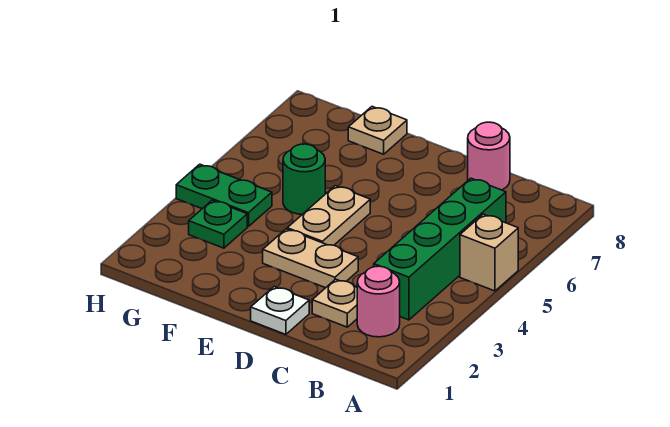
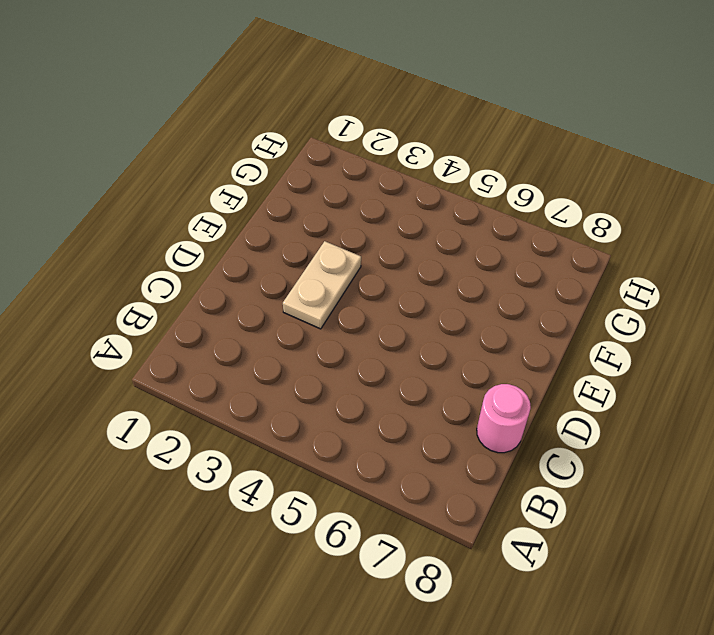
none -> tan 1x1 brick [460,214,518,291]
none -> pink 1x1 round brick [357,266,400,337]
none -> green 1x4 brick [374,178,506,320]

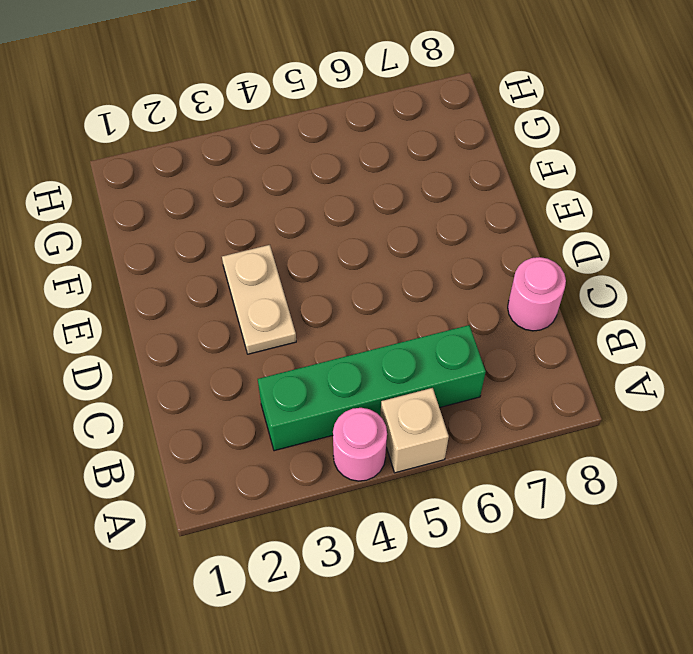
pink 1x1 round brick [333,408,387,481] -> pink 1x1 round brick moved to [357,266,400,337]
none -> tan 1x1 plate [312,279,357,327]
none -> white 1x1 plate [251,287,309,335]
none -> tan 1x2 plate [287,186,370,245]

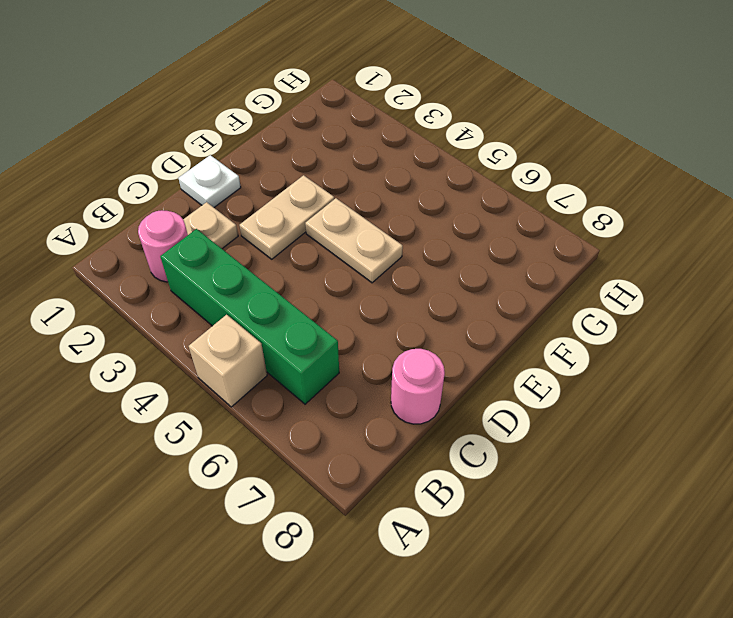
none -> green 1x1 round brick [283,144,325,214]
none -> tan 1x1 plate [348,107,407,154]
none -> green 1x1 plate [189,200,247,248]

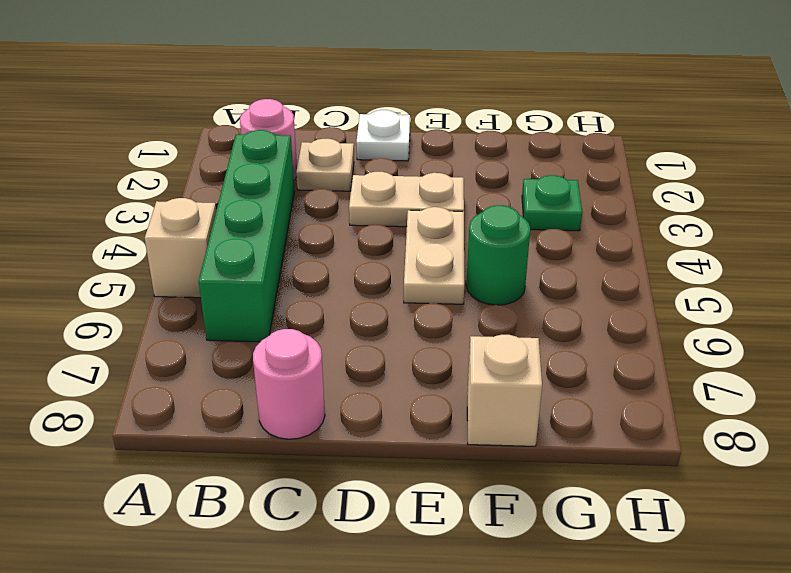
tan 1x1 brick [467,335,542,446] -> tan 1x1 plate [348,107,407,154]
none -> green 1x2 plate [176,164,272,227]

